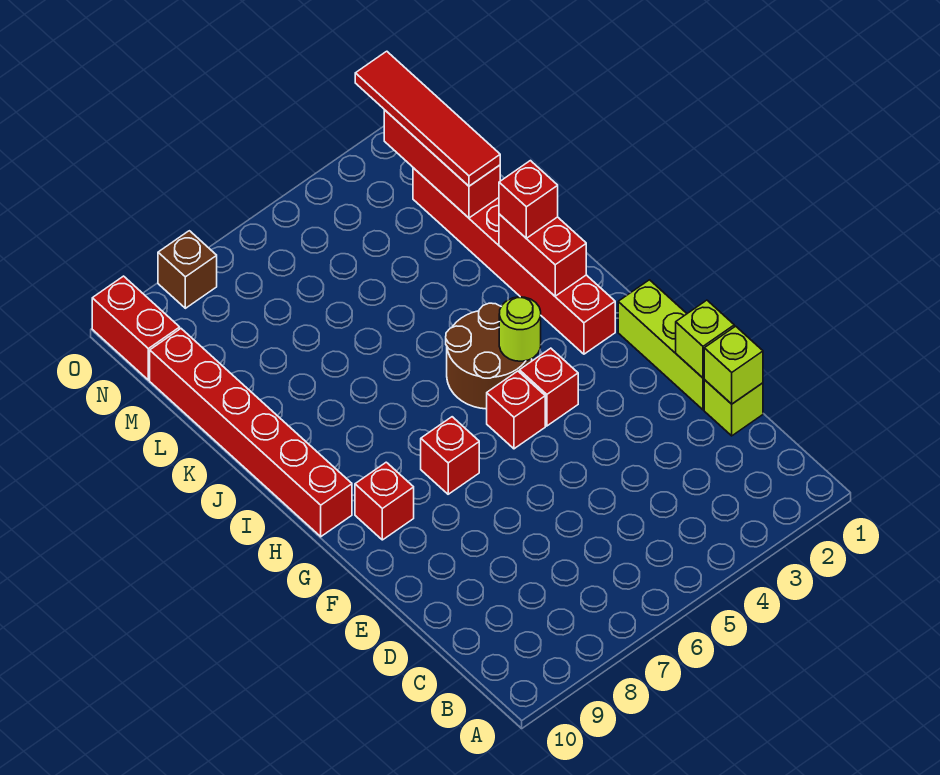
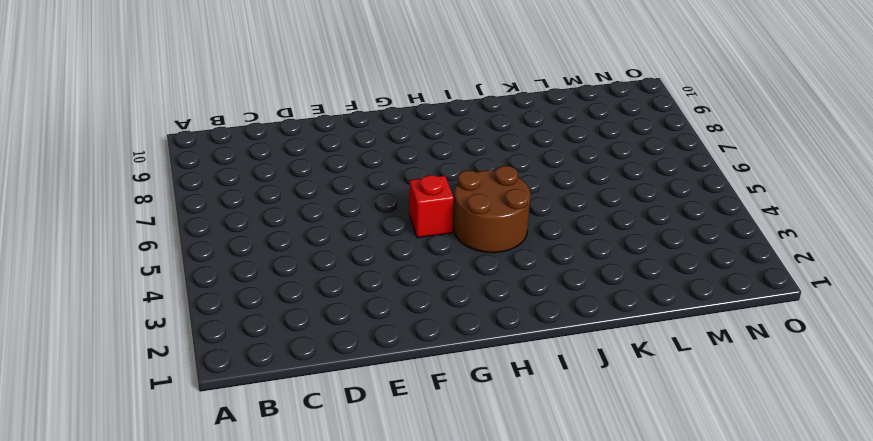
none -> lime 1x1 brick [704,380,763,436]
none -> lime 1x3 brick [618,280,705,410]
none -> red 1x1 brick [520,348,578,426]

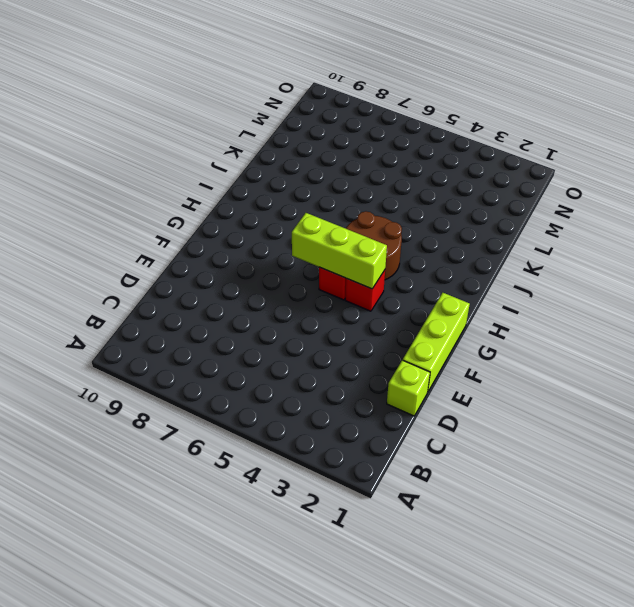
lime 1x3 brick [291,213,387,289] -> none
none -> red 1x1 brick [421,417,479,494]
none -> red 1x1 brick [355,462,414,540]
none -> red 1x6 brick [413,168,615,354]

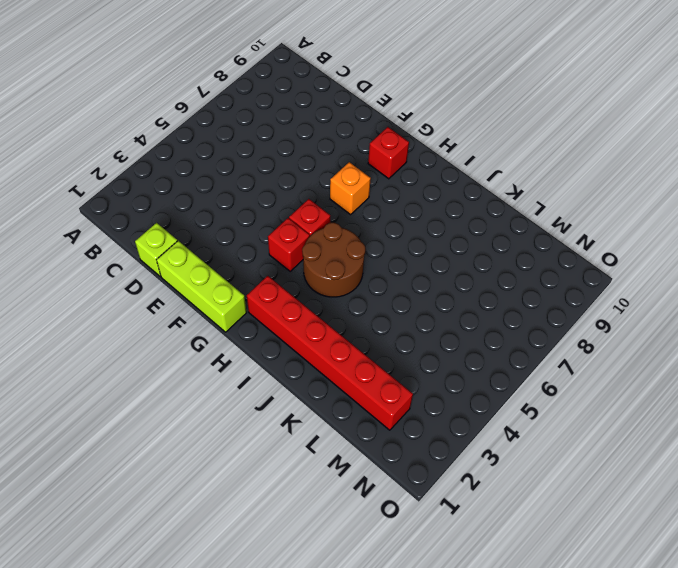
orange 1x1 brick [330,162,371,215] -> red 1x1 brick [421,417,479,494]
none -> red 1x6 brick [150,329,352,537]
none -> red 1x2 brick [92,276,180,380]
none -> brown 1x1 brick [158,231,217,308]

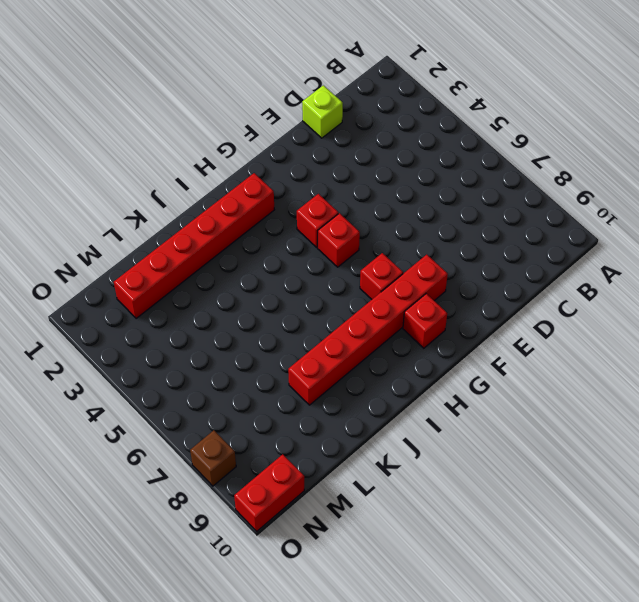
red 1x6 brick [288,255,448,405] -> red 1x6 brick moved to [150,329,352,537]
none -> lime 1x3 brick [618,280,705,410]
none -> brown 2x2 round brick [446,303,532,409]
none -> lime 1x1 brick [704,326,763,404]

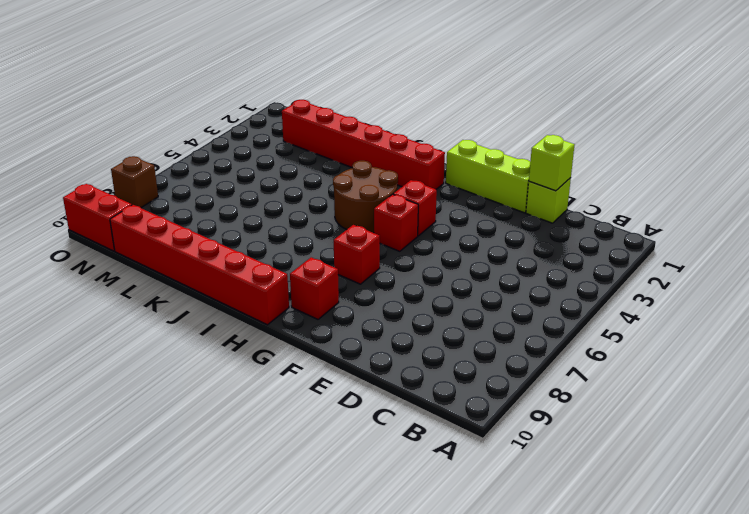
none -> lime 1x1 brick [676,300,734,378]
none -> lime 1x1 round brick [499,297,541,361]
none -> red 1x2 brick [499,214,586,296]

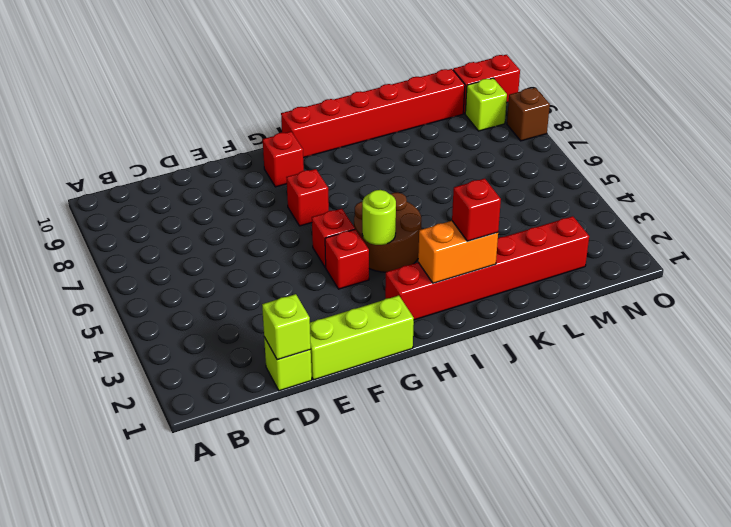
orange 1x2 brick [418,221,498,283] -> red 1x2 brick [499,214,586,296]
lime 1x1 brick [465,78,507,131] -> lime 1x1 brick moved to [676,300,734,378]
none -> red 1x3 brick [384,110,500,218]
none -> red 1x4 tile [355,51,500,186]

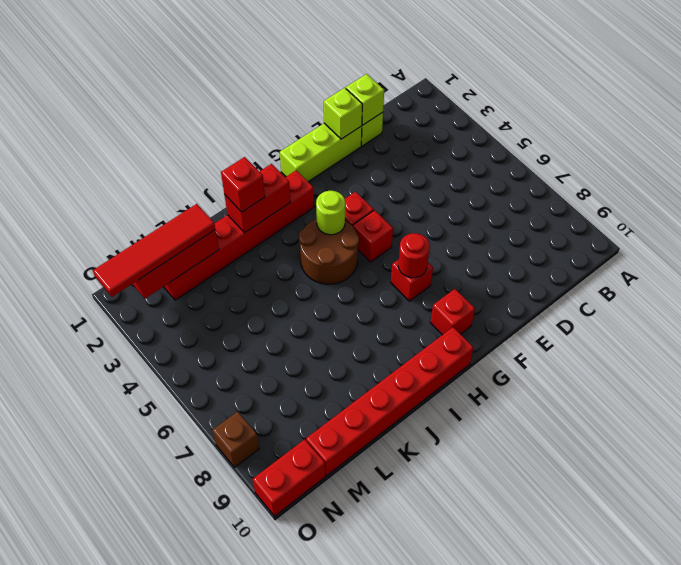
red 1x1 round brick [398,233,430,278] -> none

